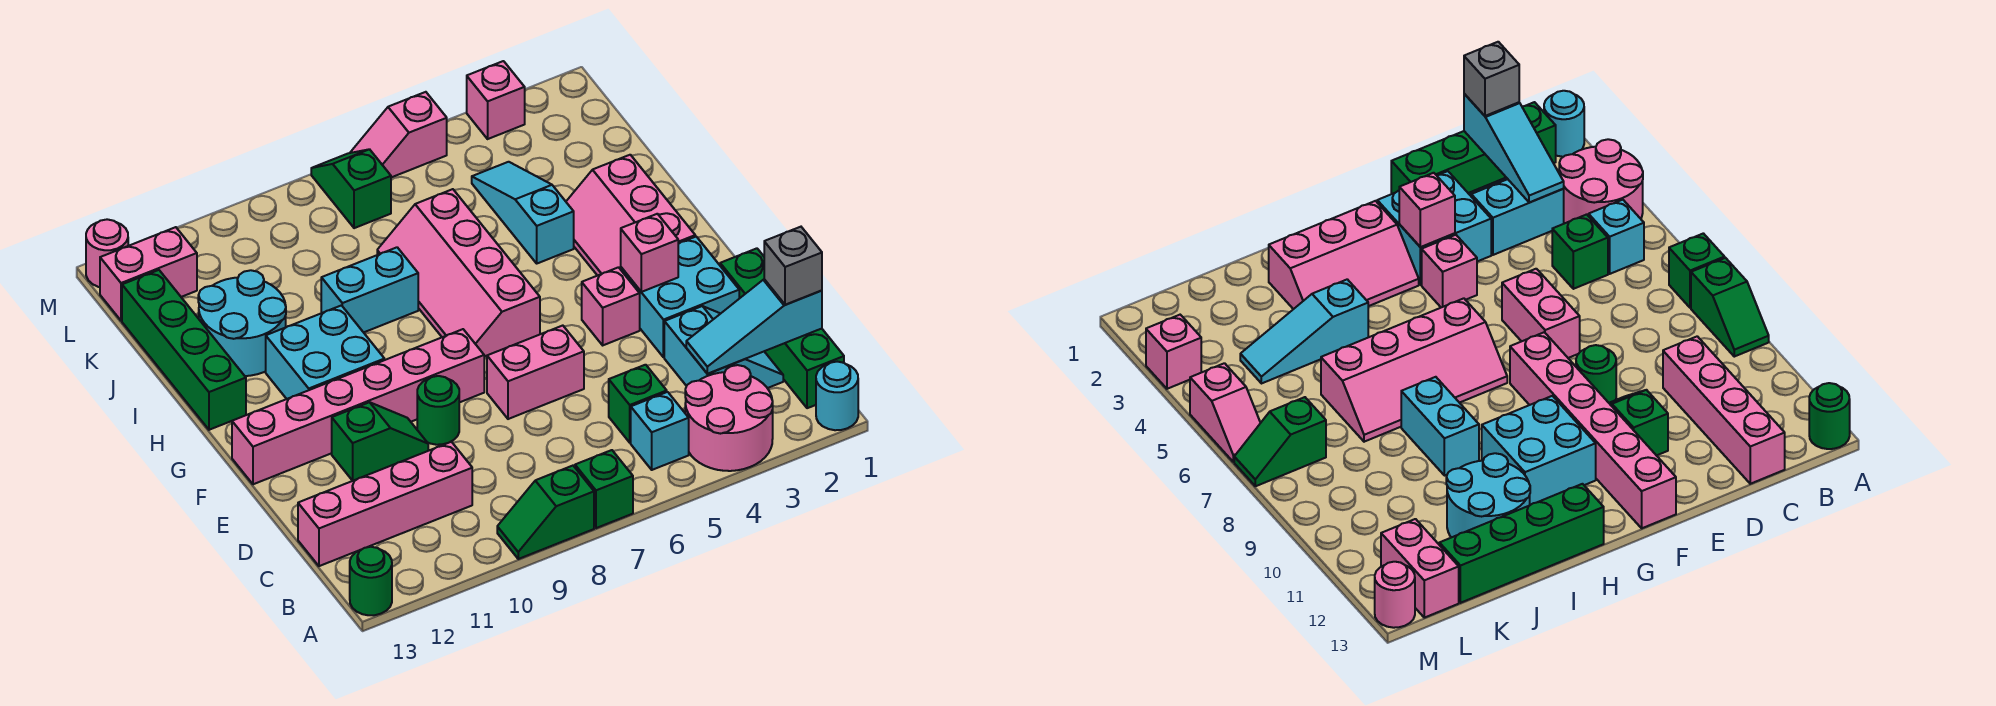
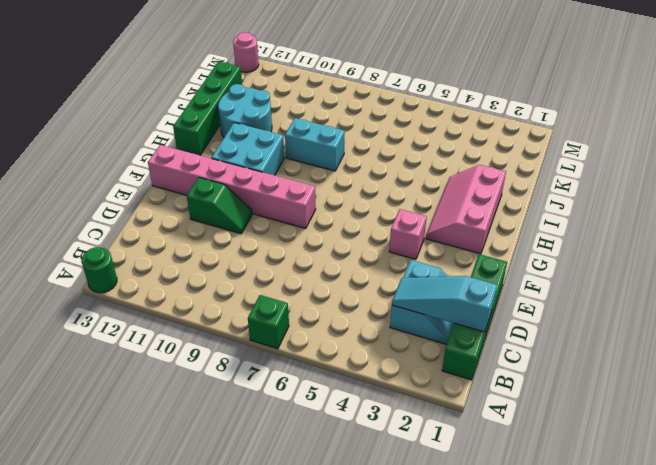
none -> cyan 1x1 round brick [816,362,858,430]
none -> pink 2x2 round brick [685,365,773,471]
none -> green 1x2 slope [497,466,594,559]
none -> cyan 1x1 brick [631,392,689,470]

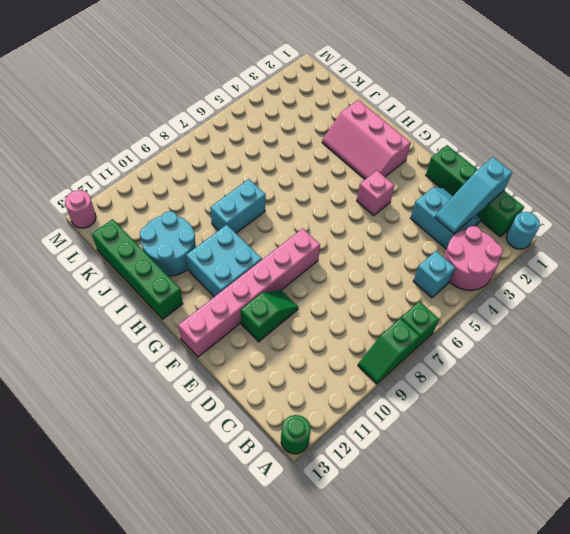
none -> green 1x1 brick [609,365,667,443]
none -> pink 1x4 brick [298,442,472,566]
none -> cyan 2x2 brick [621,237,739,357]
none -> pink 1x2 brick [487,326,584,419]

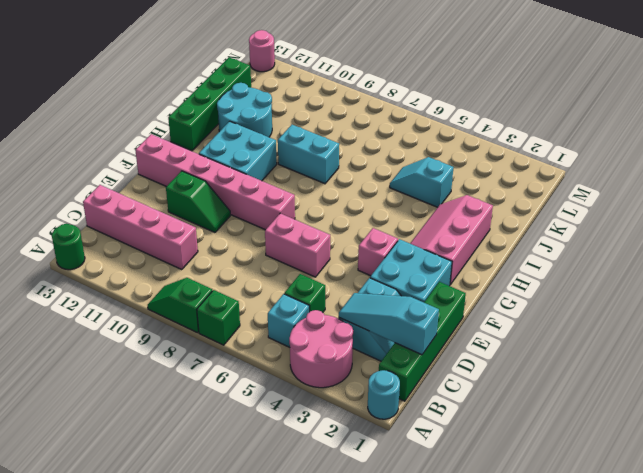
cyan 1x2 slope [390,157,454,207] -> cyan 1x3 slope [472,162,574,263]
none -> green 1x1 round brick [417,376,459,445]
none -> pink 2x4 slope [377,189,540,357]
none -> green 1x2 slope [311,149,391,228]
none -> pink 1x2 brick [100,227,197,321]

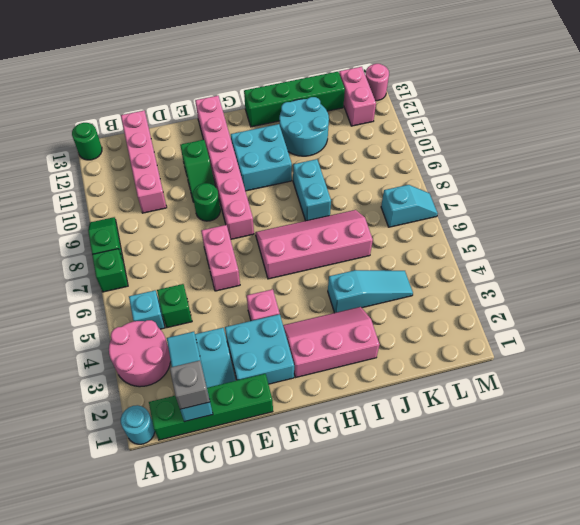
cyan 1x2 slope [381,185,438,227] -> green 1x2 slope [311,149,391,228]
none -> pink 1x1 brick [467,61,525,139]
none -> pink 1x2 slope [350,92,447,177]
none -> pink 1x1 brick [621,214,678,292]

